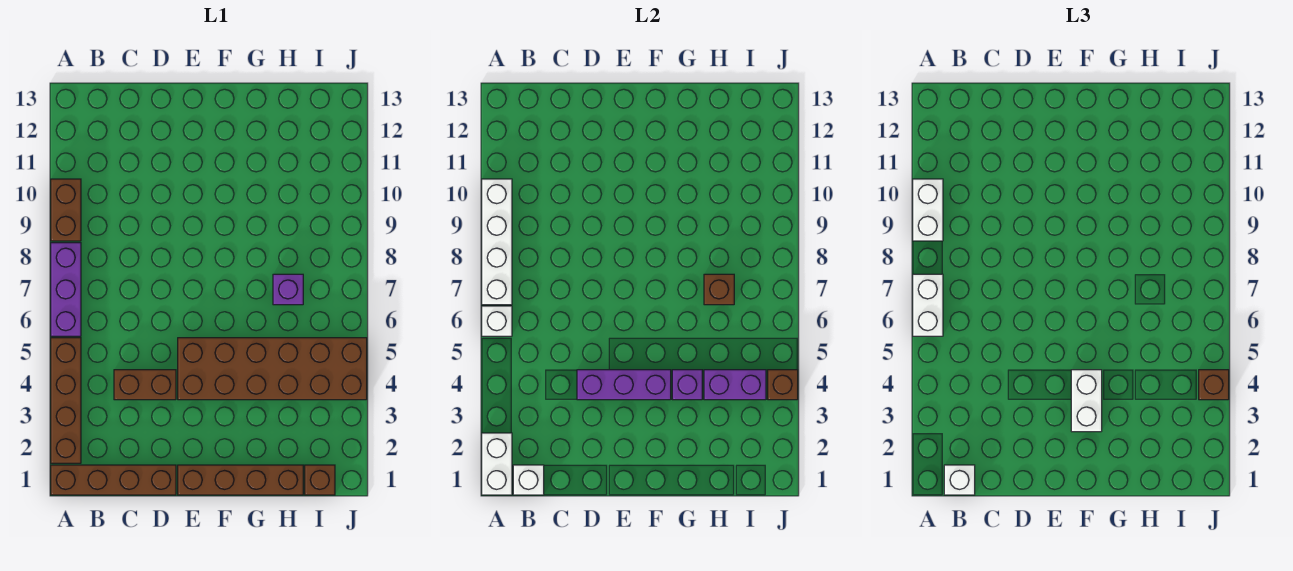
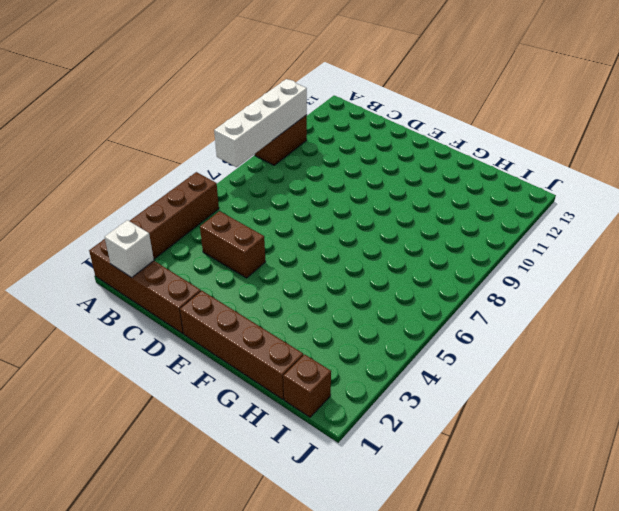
none -> purple 1x3 brick [51,243,81,336]
none -> brown 2x6 brick [178,338,367,400]
none -> purple 1x1 brick [273,274,303,305]

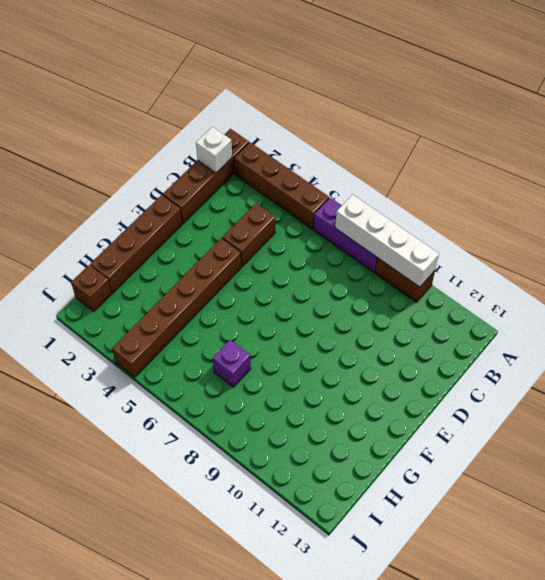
brown 1x6 brick [112,238,242,377] -> brown 2x6 brick [178,338,367,400]
none -> white 1x2 brick [482,433,512,495]
none -> white 1x1 brick [482,306,512,336]
none -> purple 1x3 brick [577,370,671,400]

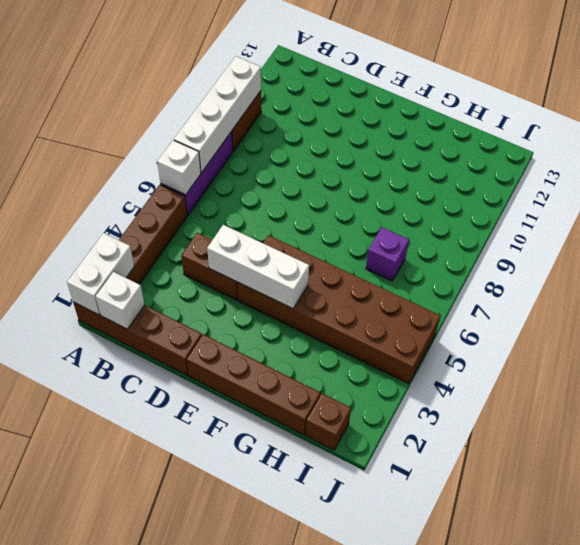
white 1x3 brick [207,225,309,309] -> purple 1x3 brick [577,370,671,400]
none -> purple 1x1 brick [672,370,702,400]
none -> purple 1x2 brick [704,370,766,400]
none -> brown 1x1 brick [704,274,734,305]

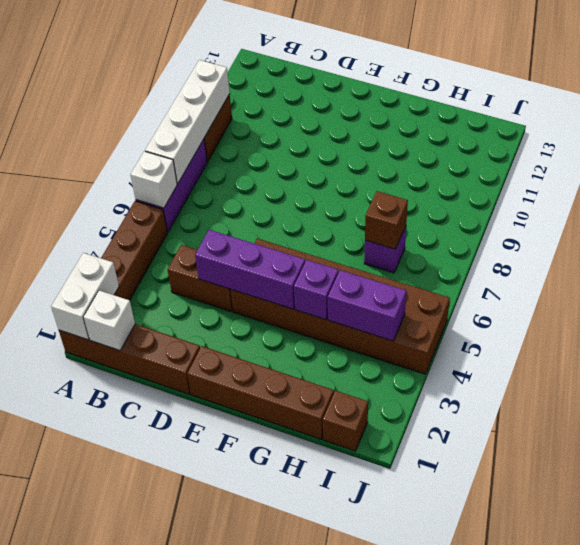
none -> brown 1x1 brick [768,370,798,400]
none -> white 1x2 brick [913,274,943,336]
none -> white 1x2 brick [913,179,943,241]

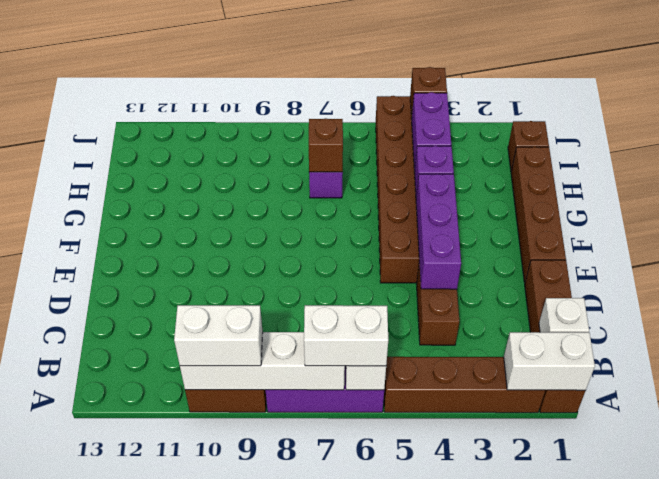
none -> white 1x1 brick [944,465,975,495]
none -> white 1x2 brick [1071,370,1102,432]
none -> brown 1x1 brick [1199,370,1229,400]

